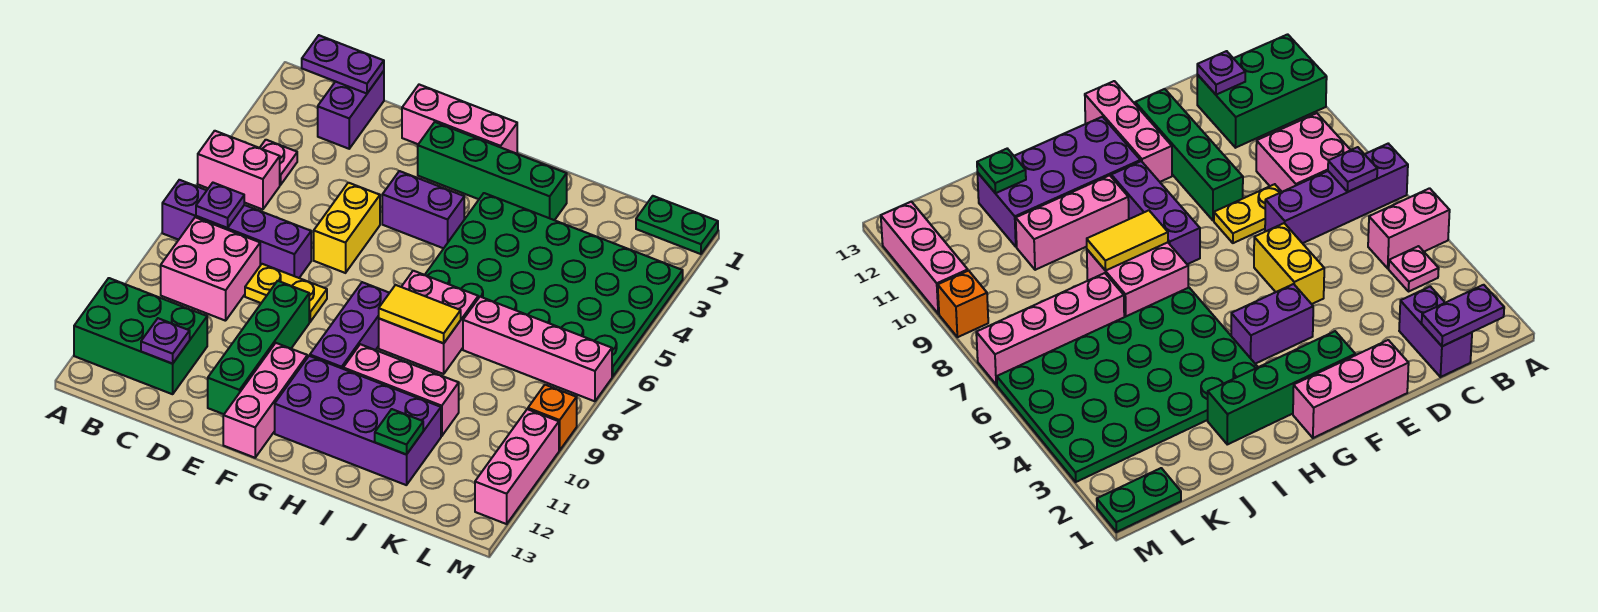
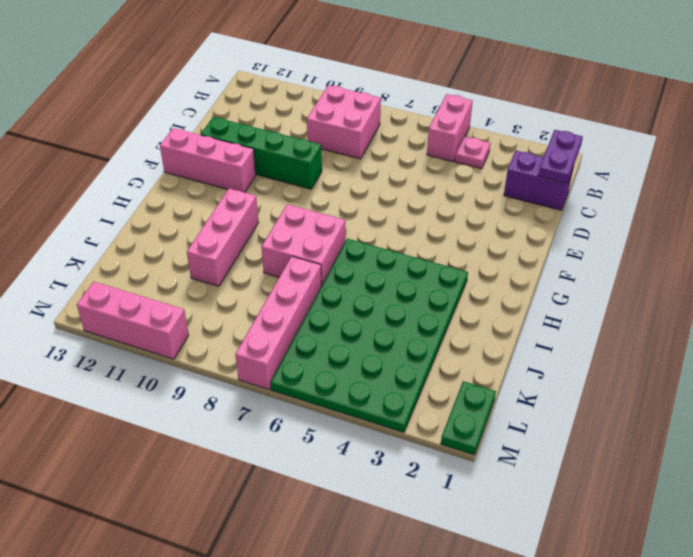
none -> purple 1x4 brick [162,180,311,278]
none -> green 2x3 brick [74,278,207,394]
none -> yellow 1x2 plate [245,264,327,322]

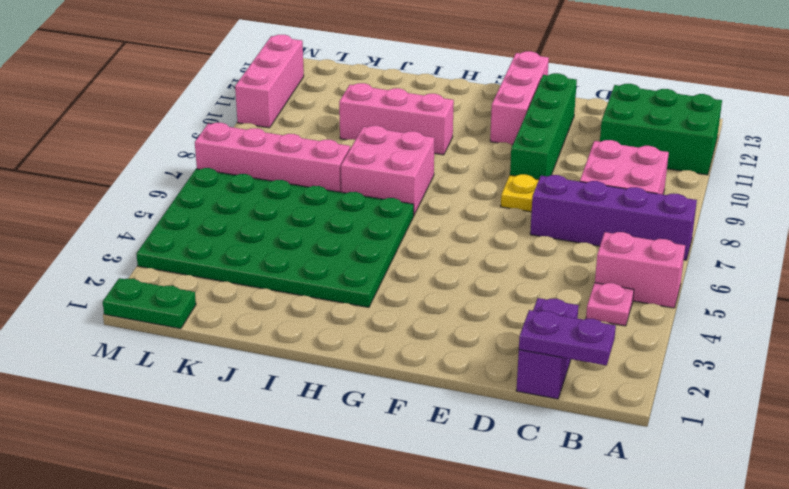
none -> pink 1x3 brick [402,85,517,154]
none -> yellow 1x2 brick [314,183,380,273]
none -> green 1x4 brick [418,122,567,220]

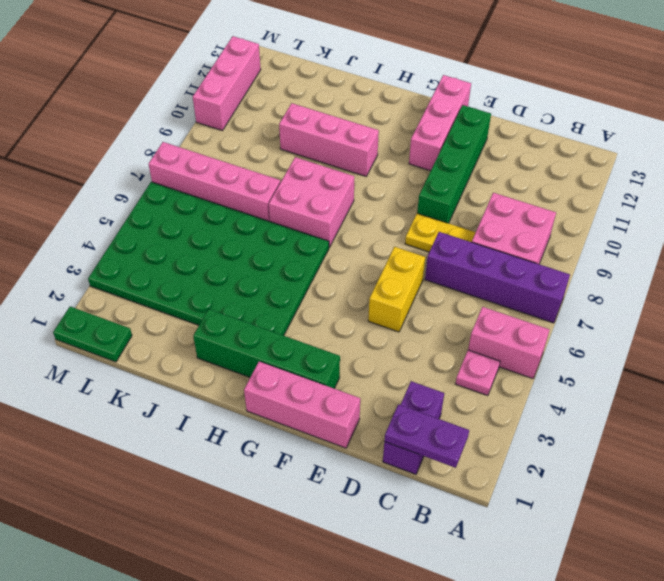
none -> green 2x3 brick [74,278,207,394]
none -> purple 1x2 brick [382,171,464,248]
none -> purple 1x3 brick [310,282,389,369]

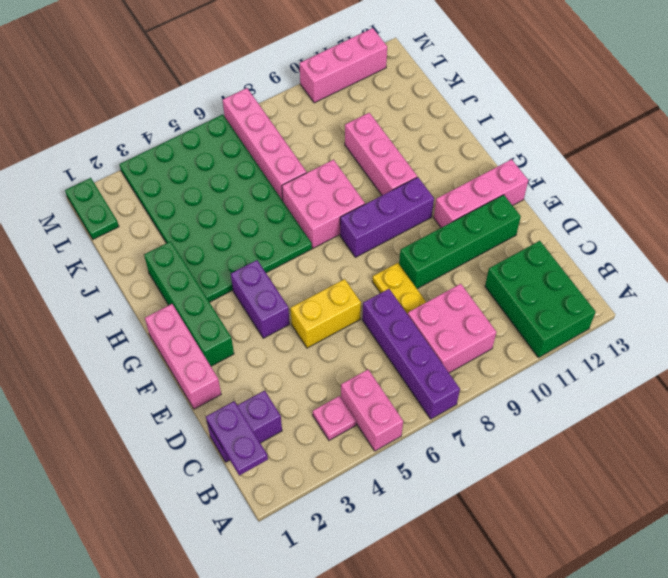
none -> purple 2x4 brick [275,356,441,485]
none -> orange 1x1 brick [528,385,577,450]
none -> purple 1x1 plate [196,183,244,228]

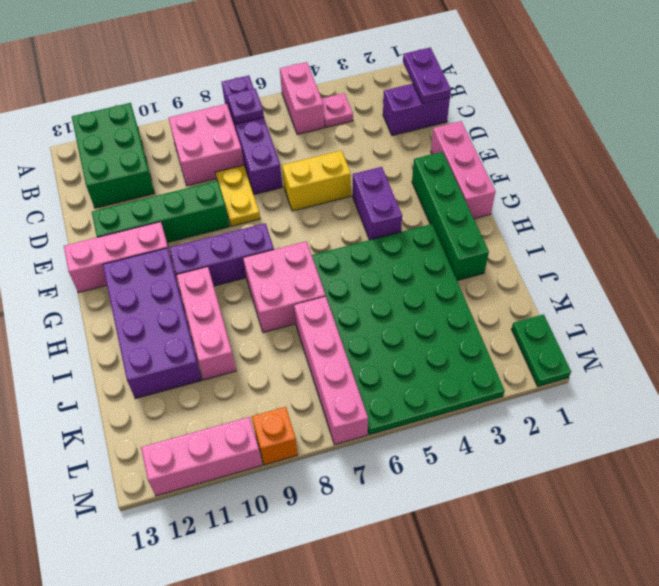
none -> purple 1x1 plate [141,318,190,364]
none -> yellow 1x2 tile [379,285,461,343]
none -> green 1x1 plate [375,409,423,455]

